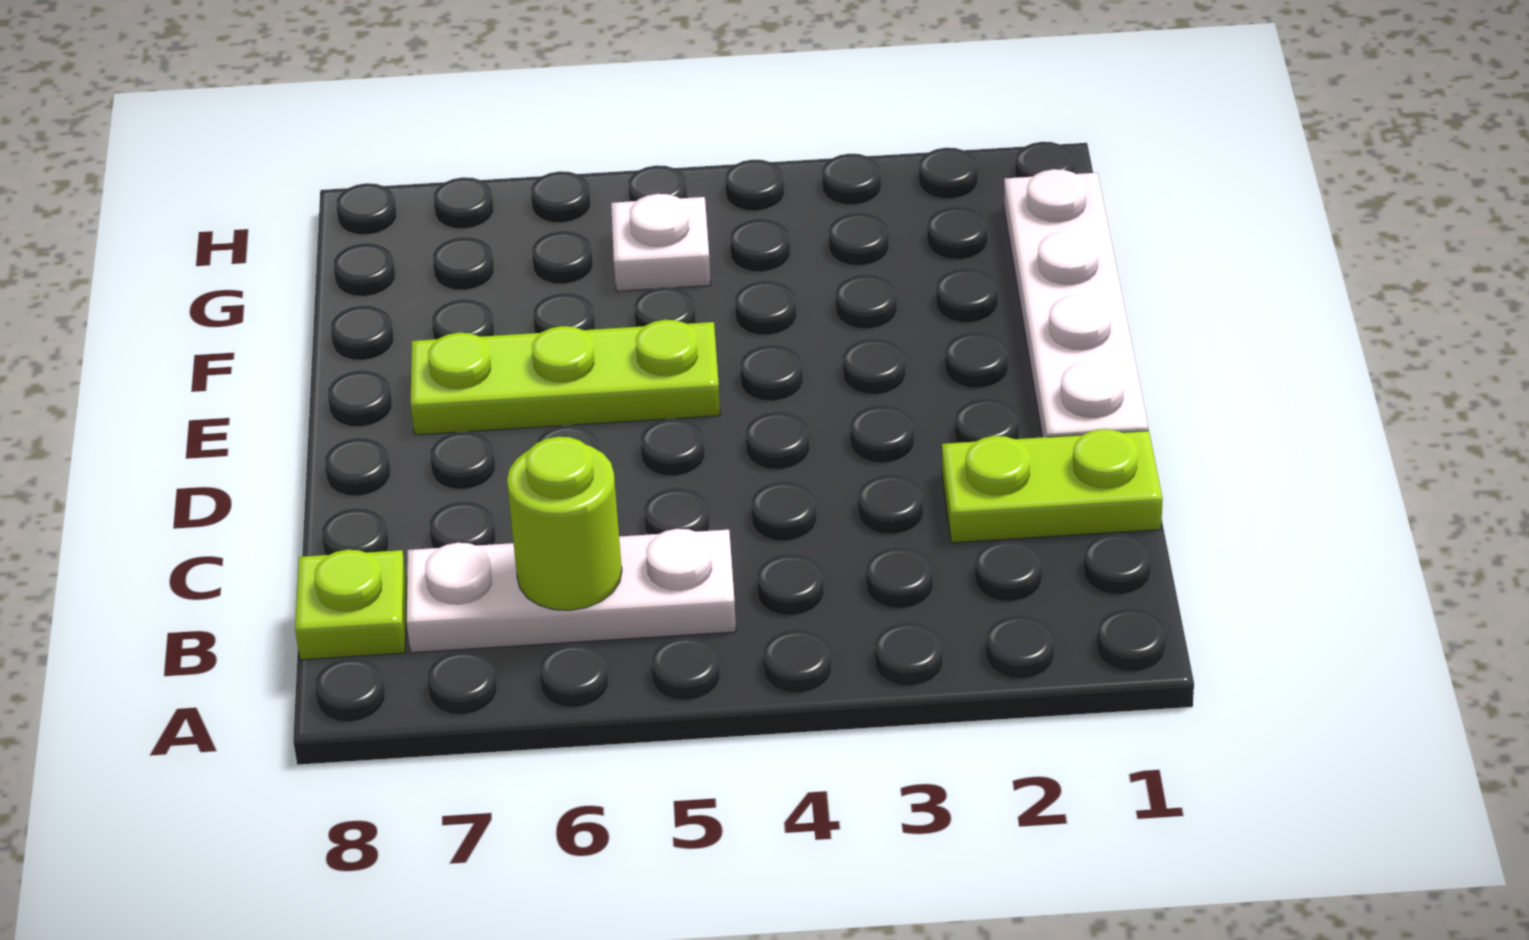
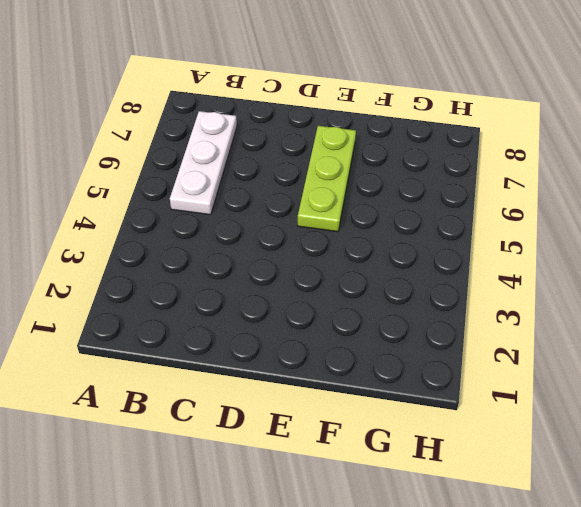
none -> lime 1x1 plate [295,550,407,660]
none -> lime 1x2 plate [942,429,1163,543]

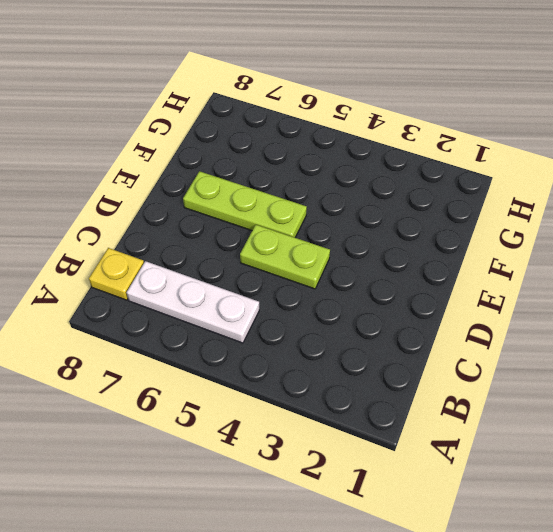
yellow 1x1 plate [89,248,144,300] -> lime 1x1 plate [295,550,407,660]
lime 1x2 plate [240,225,330,289] -> lime 1x2 plate moved to [942,429,1163,543]
none -> white 1x4 plate [1004,169,1148,437]
none -> white 1x1 plate [611,194,711,291]

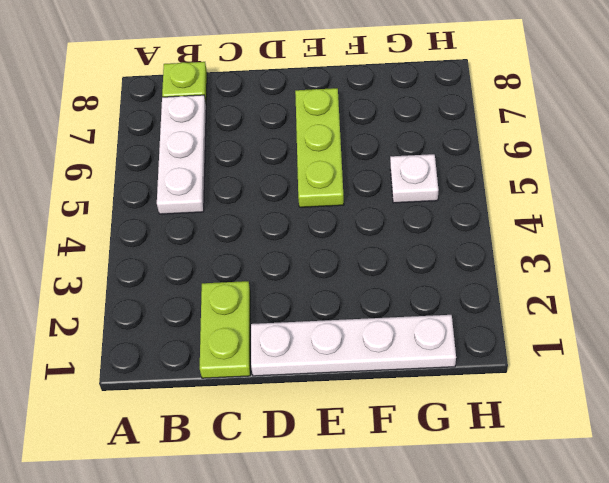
none -> lime 1x1 round brick [507,437,622,610]

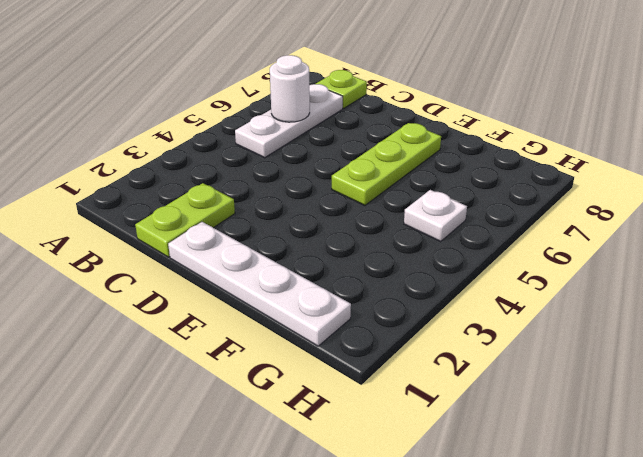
white 1x1 round brick [270,55,310,122] -> lime 1x1 round brick [507,437,622,610]

